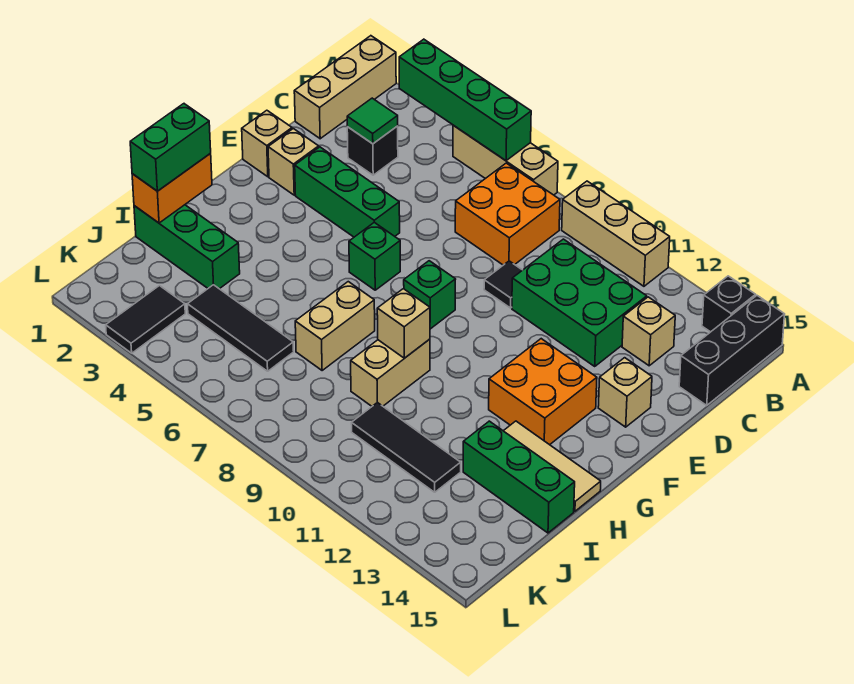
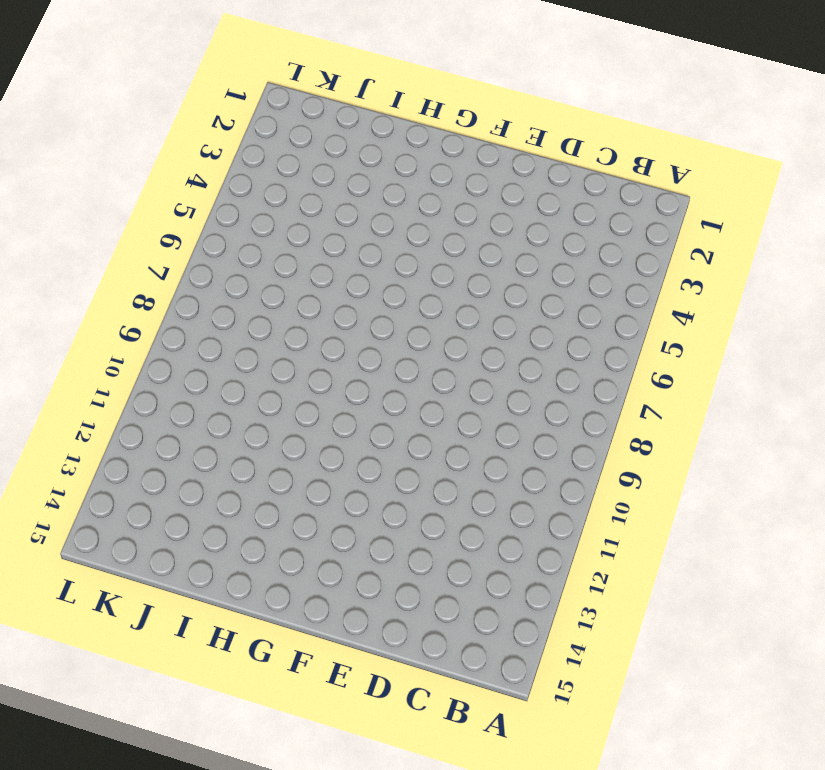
none -> tan 1x3 brick [294,36,396,139]
none -> tan 1x3 brick [453,125,558,195]
none -> tan 1x3 brick [562,181,670,286]
none -> black 1x1 brick [702,276,756,332]

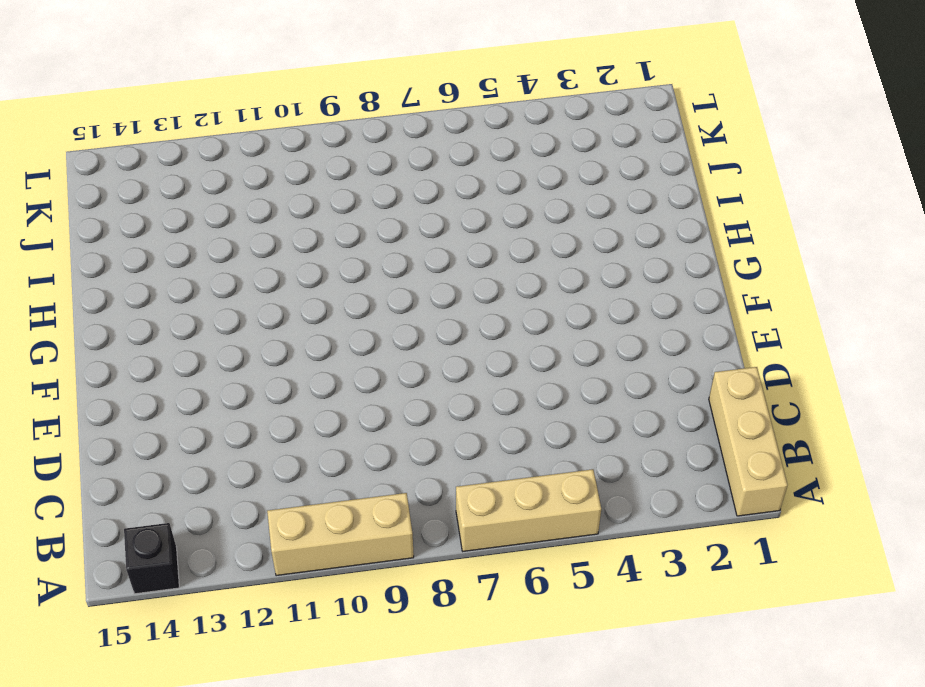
none -> black 1x3 brick [679,296,785,405]
none -> orange 2x2 brick [455,163,560,265]
none -> black 1x1 brick [347,126,398,175]
none -> green 2x3 brick [512,239,647,366]

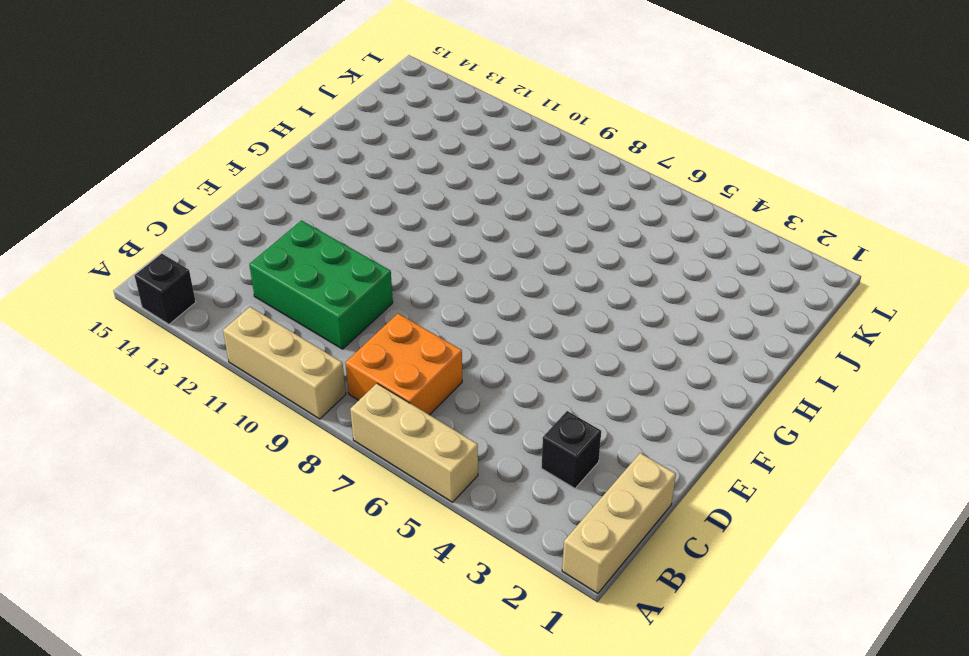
none -> black 1x3 brick [679,296,785,405]
none -> tan 1x1 brick [622,297,675,366]
none -> black 1x1 tile [484,261,522,308]
none -> tan 1x1 brick [242,110,292,177]

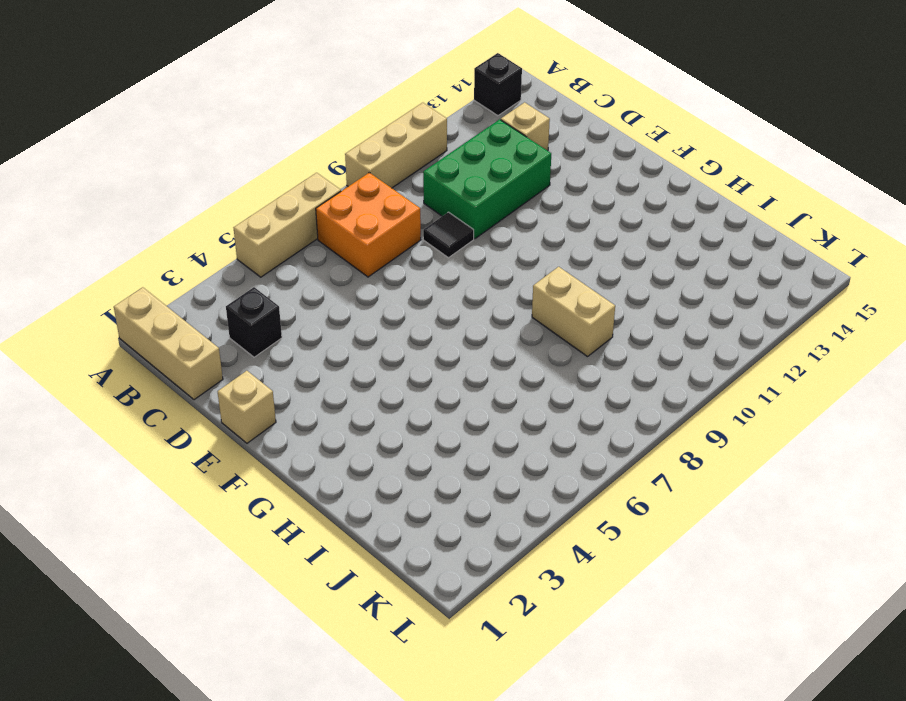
none -> black 1x3 brick [679,296,785,405]
none -> tan 1x1 brick [268,129,319,195]
none -> green 1x3 brick [295,147,400,237]
none -> tan 1x1 brick [598,358,652,427]

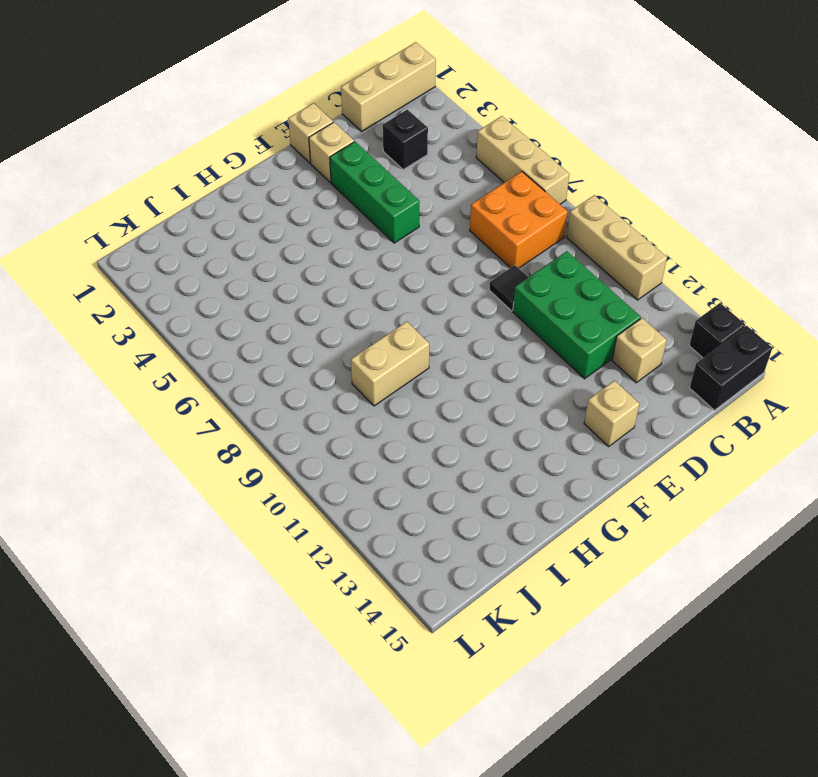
black 1x2 brick [690,326,772,410] -> black 1x3 brick [679,296,785,405]
none -> green 1x1 brick [349,222,400,290]
none -> green 1x1 brick [404,261,456,329]
none -> orange 2x2 brick [489,339,597,445]
none -> tan 1x2 brick [295,282,375,370]

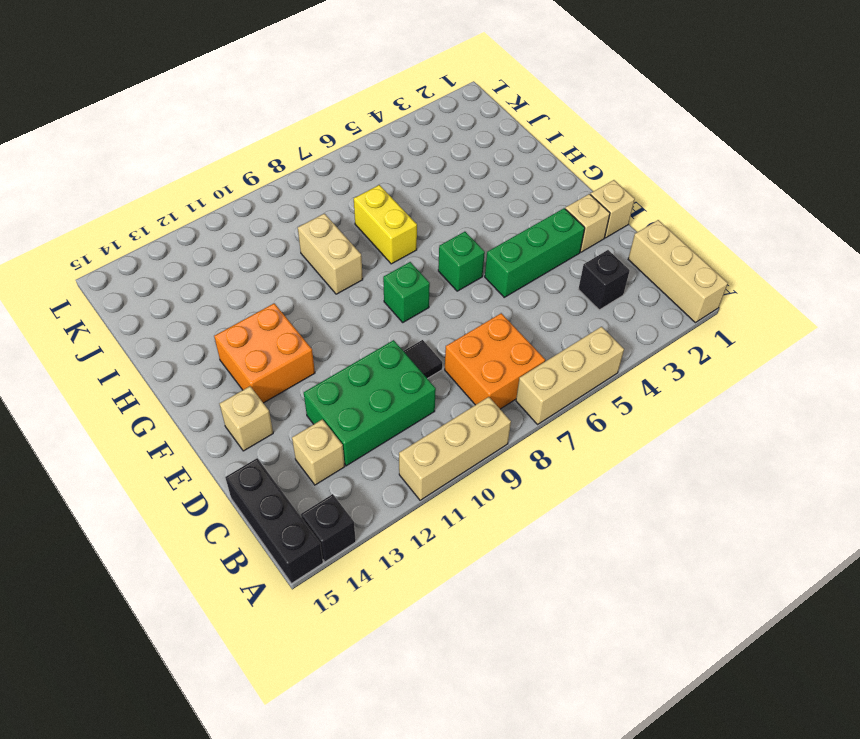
yellow 1x2 brick [354,185,417,264] -> tan 1x2 brick [295,282,375,370]
none -> tan 1x3 tile [504,421,601,511]
none -> green 1x3 brick [134,205,240,289]
none -> green 1x3 brick [463,421,575,533]
none -> black 1x3 tile [188,285,294,371]

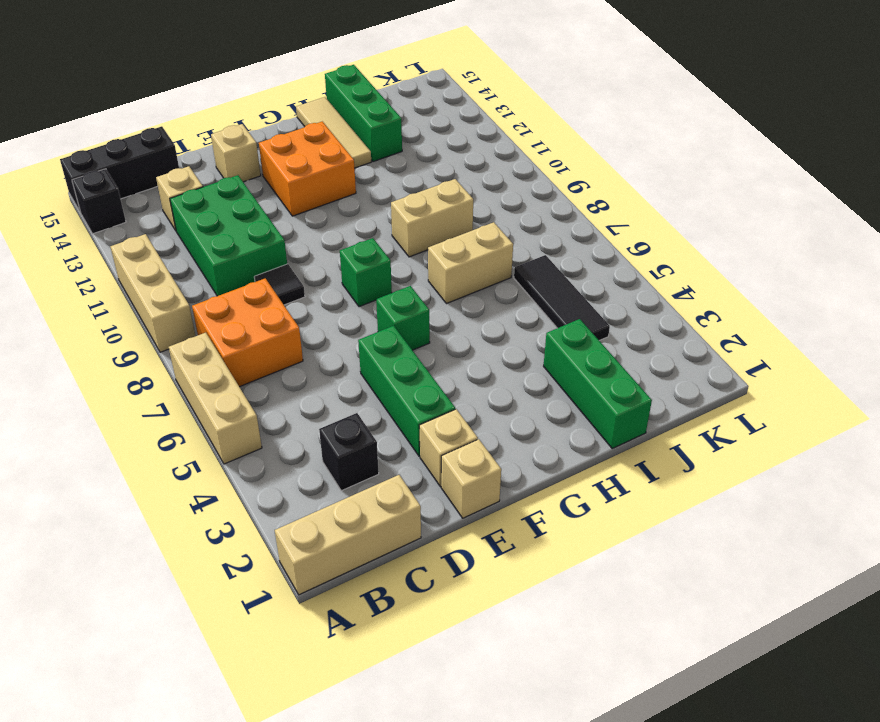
none -> black 1x3 tile [351,402,461,492]
none -> black 1x2 tile [106,286,185,353]
none -> green 1x4 brick [399,39,531,161]
none -> green 1x1 tile [347,98,398,144]

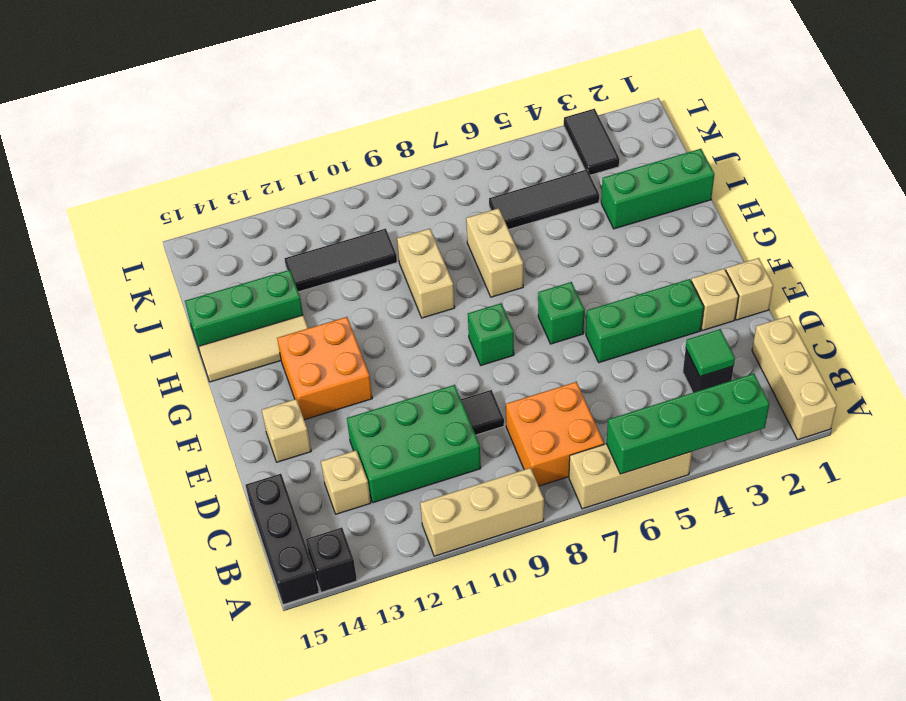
none -> orange 1x2 brick [132,154,212,223]
none -> tan 1x1 brick [377,289,430,358]
none -> green 1x2 brick [130,104,211,191]

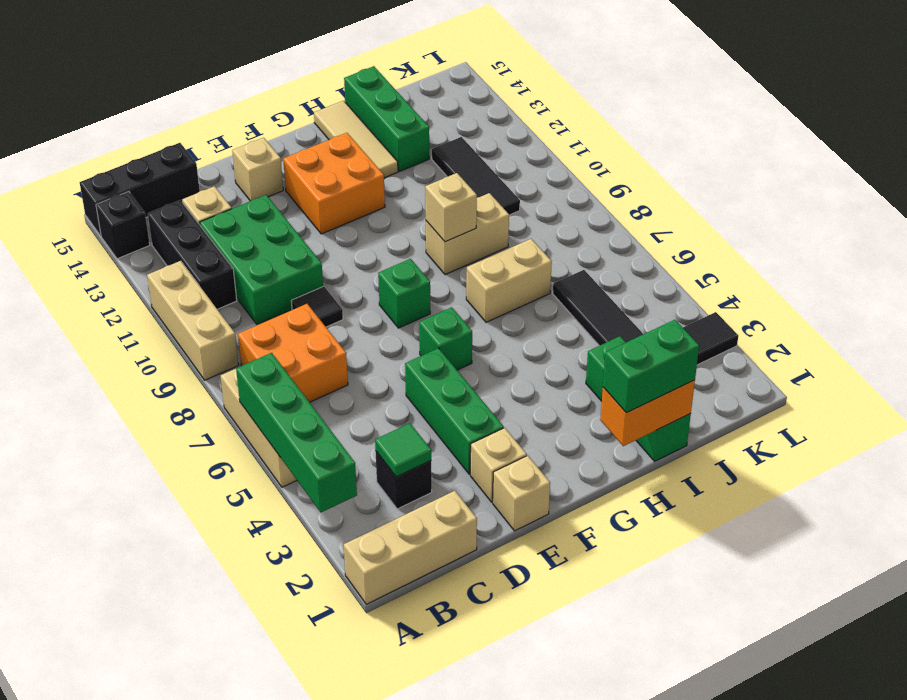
black 1x3 brick [148,200,237,309] -> none

